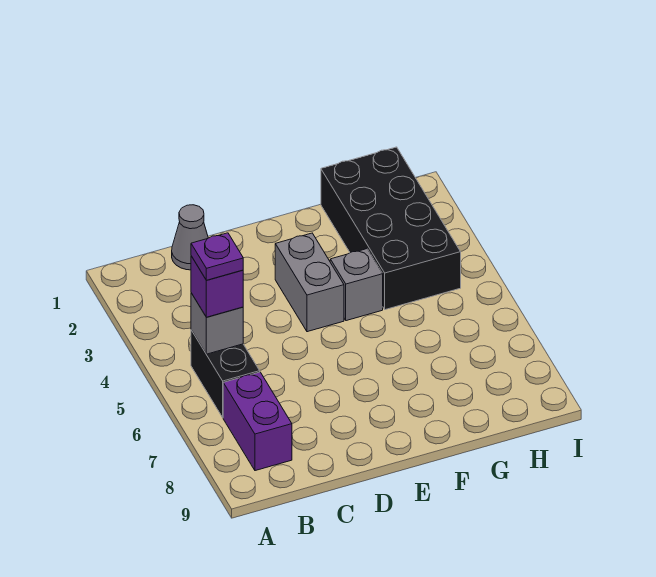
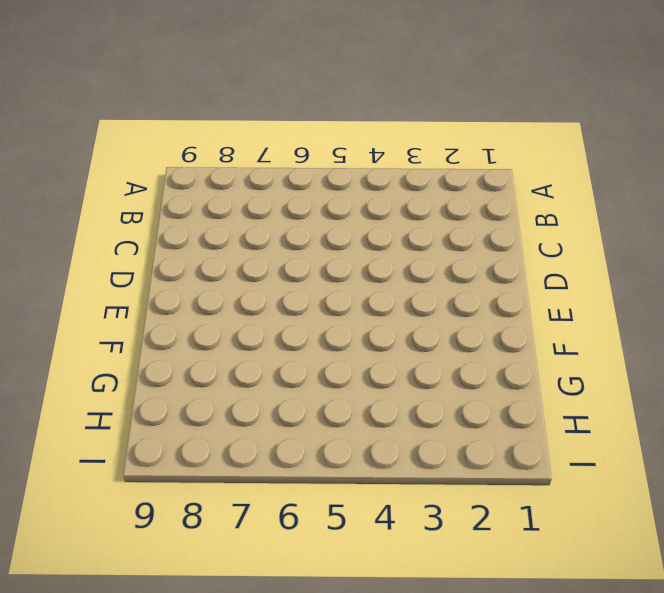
none -> black 1x2 brick [191,330,260,417]
none -> purple 1x2 brick [223,372,292,471]

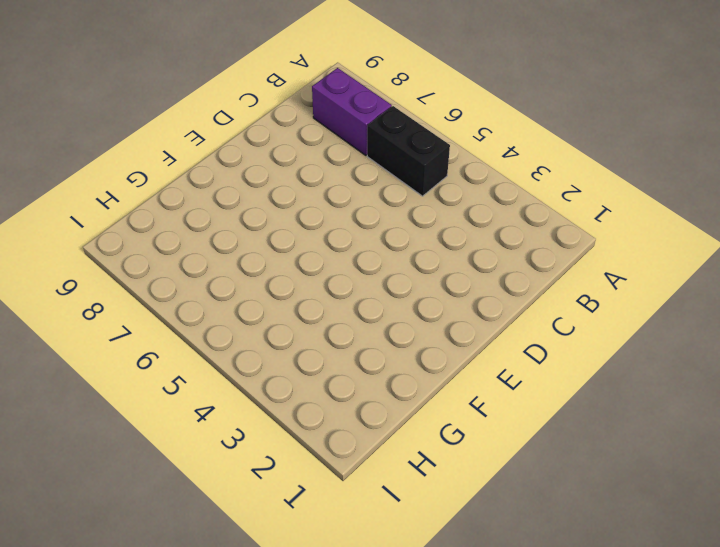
none -> grey 1x1 cone [172,205,208,270]
none -> grey 1x2 brick [275,233,344,332]

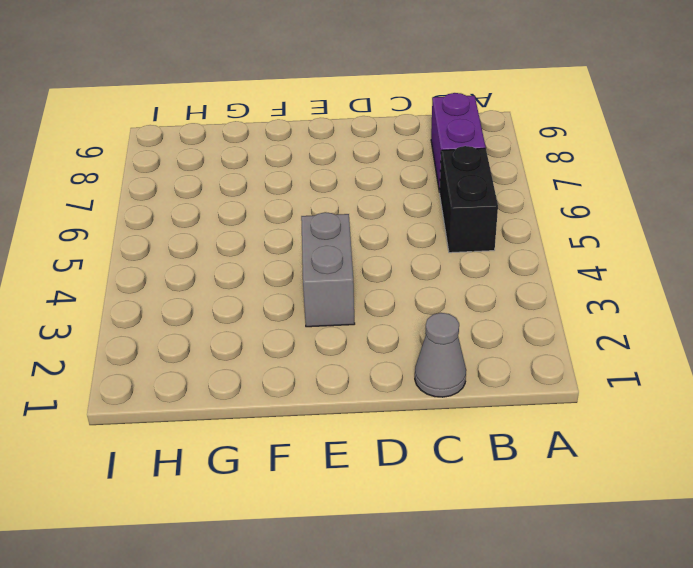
none -> grey 1x1 brick [330,249,383,321]
none -> black 2x4 brick [321,147,461,310]

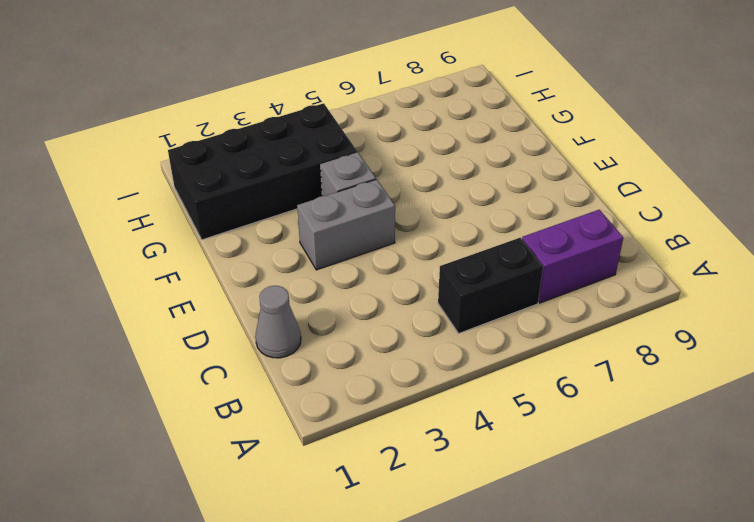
none -> grey 1x1 brick [191,293,243,354]
none -> purple 1x1 brick [191,256,243,317]

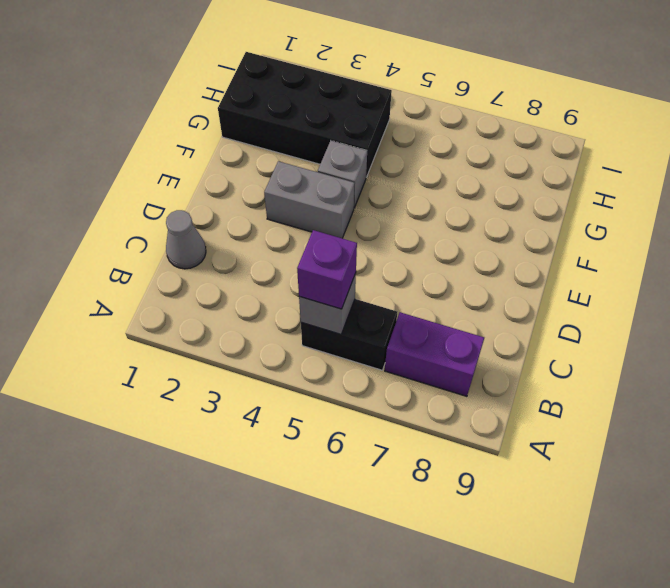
none -> purple 1x1 plate [191,233,243,280]

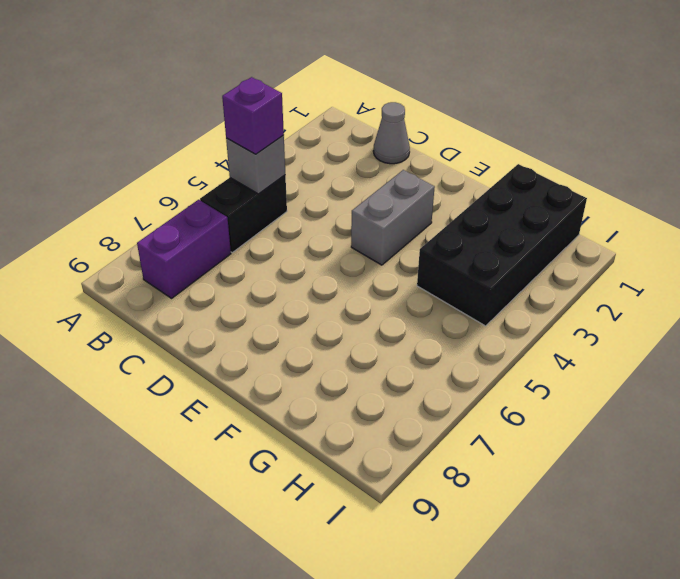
none -> grey 1x1 brick [330,249,383,321]
none -> purple 1x1 plate [191,233,243,280]

